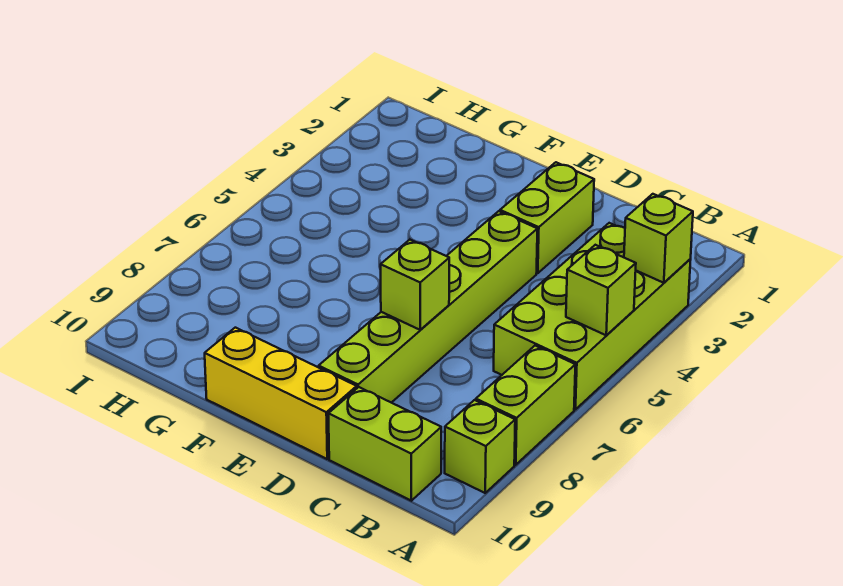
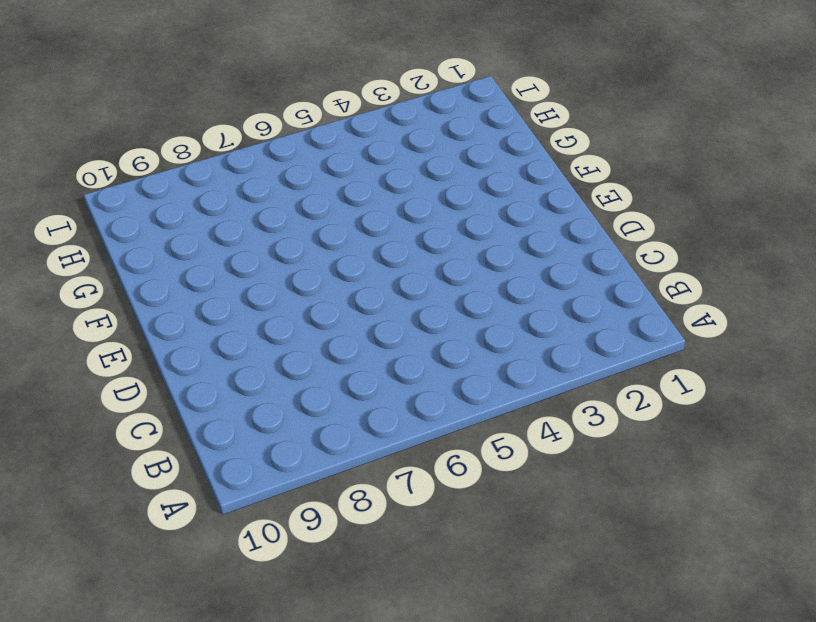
none -> lime 2x4 brick [494,223,691,409]
none -> lime 1x2 brick [476,346,575,465]

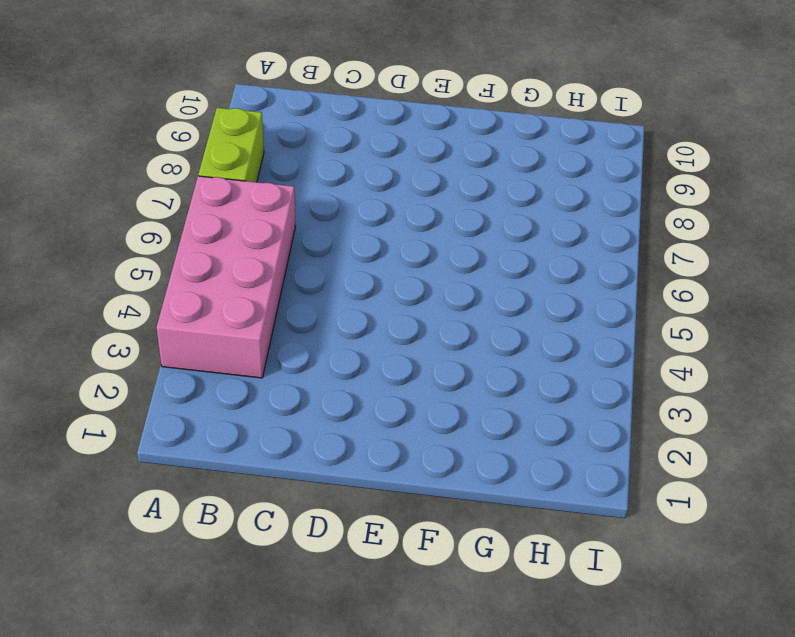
pink 2x4 brick [157,176,296,378] -> lime 2x4 brick [494,223,691,409]
none -> lime 1x1 brick [445,400,515,493]
none -> lime 1x2 brick [328,387,441,501]

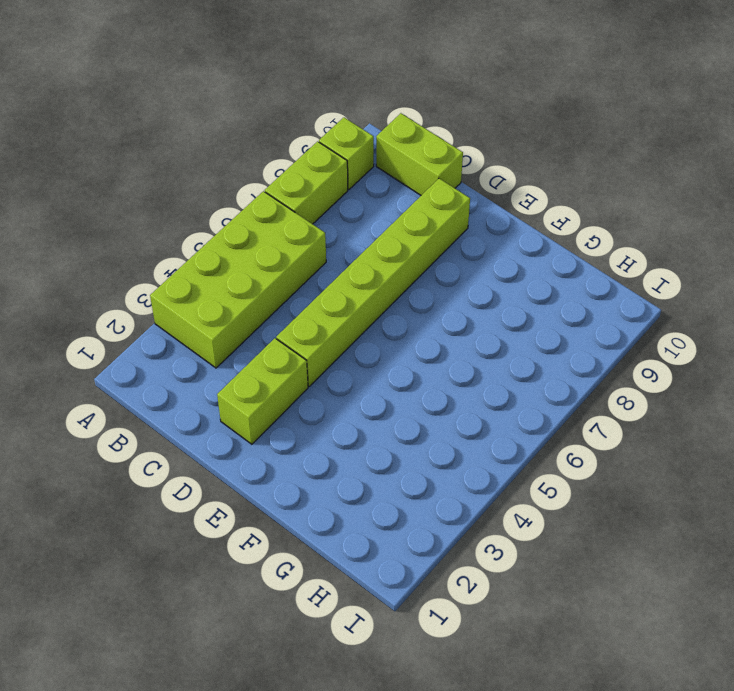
none -> yellow 1x3 brick [205,328,357,459]
none -> lime 1x1 brick [624,194,693,283]

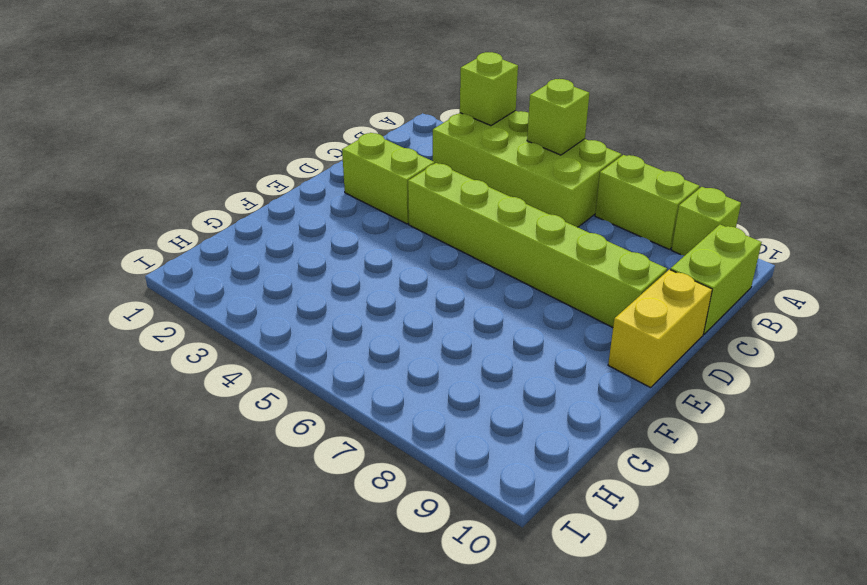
yellow 1x2 brick [608,270,712,387] -> yellow 1x3 brick [205,328,357,459]
none -> lime 1x1 brick [381,240,449,330]

